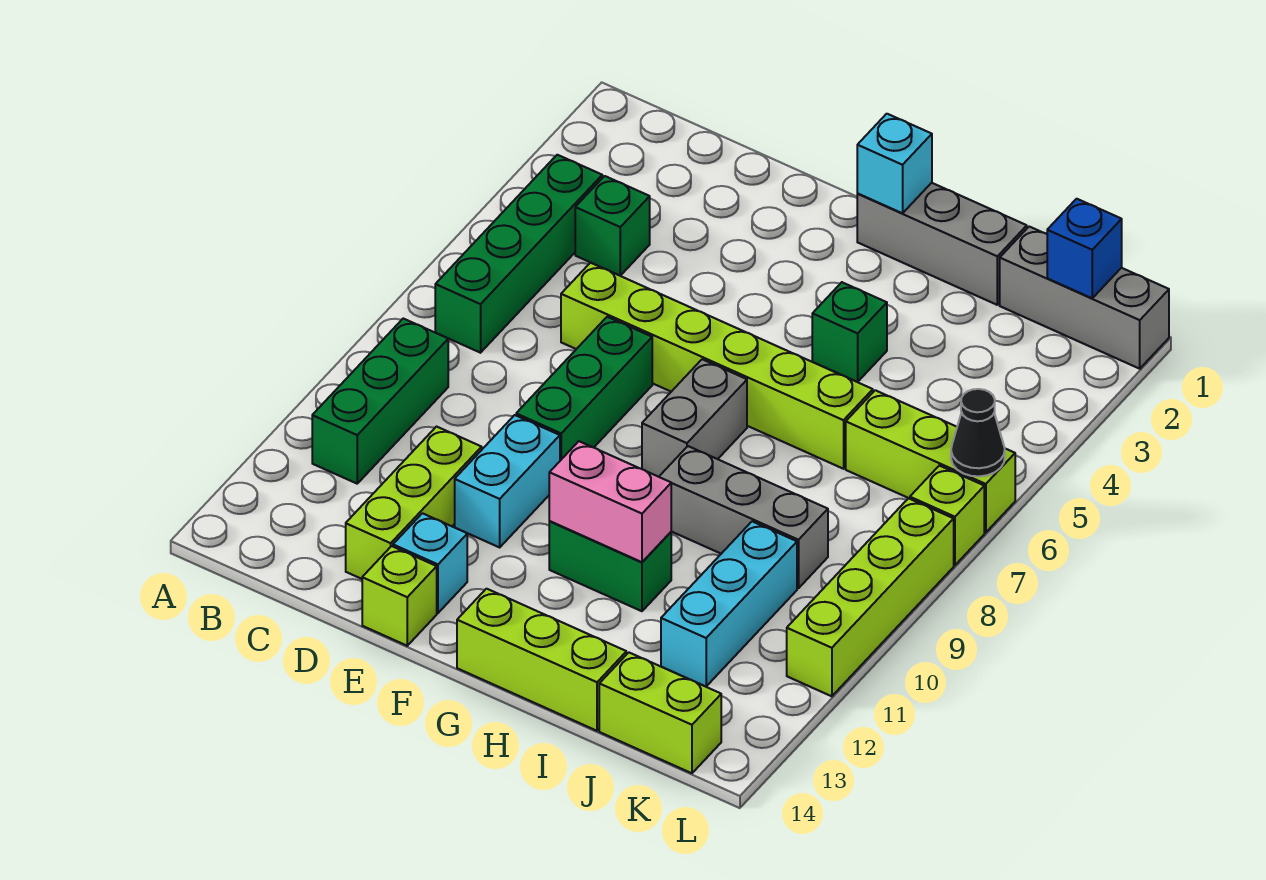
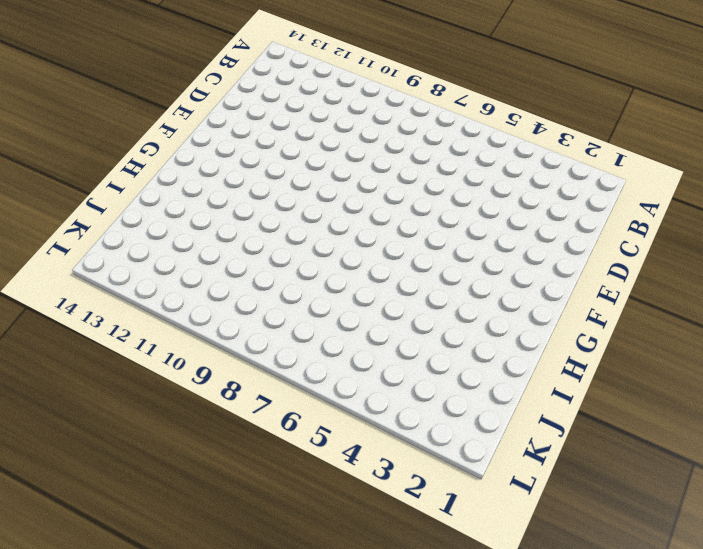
none -> green 1x4 brick [435,155,602,353]
none -> green 1x3 brick [312,319,448,484]
none -> green 1x1 brick [575,176,650,276]

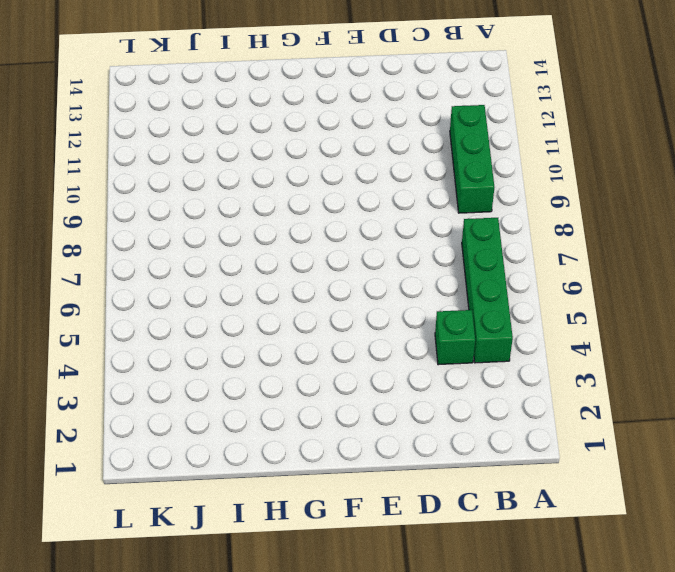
none -> lime 1x6 brick [561,263,873,469]
none -> lime 1x3 brick [346,427,482,579]
none -> green 1x3 brick [516,317,652,461]

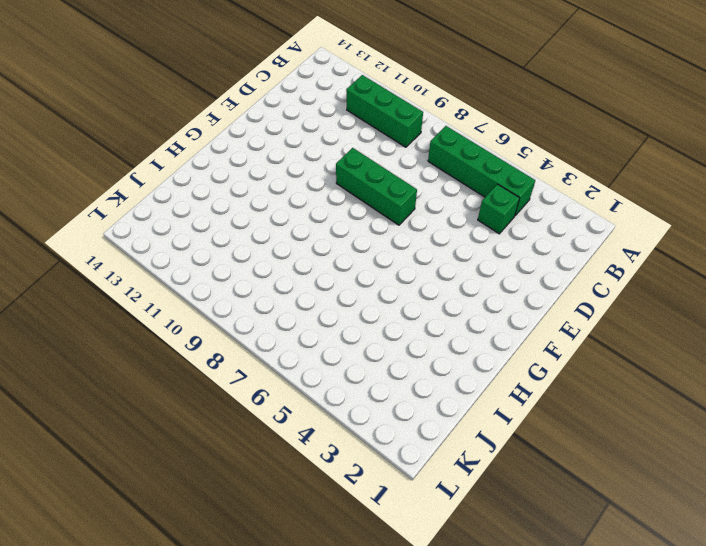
none -> lime 1x6 brick [561,263,873,469]
none -> lime 1x3 brick [346,427,482,579]
none -> cyan 1x2 brick [455,415,560,547]

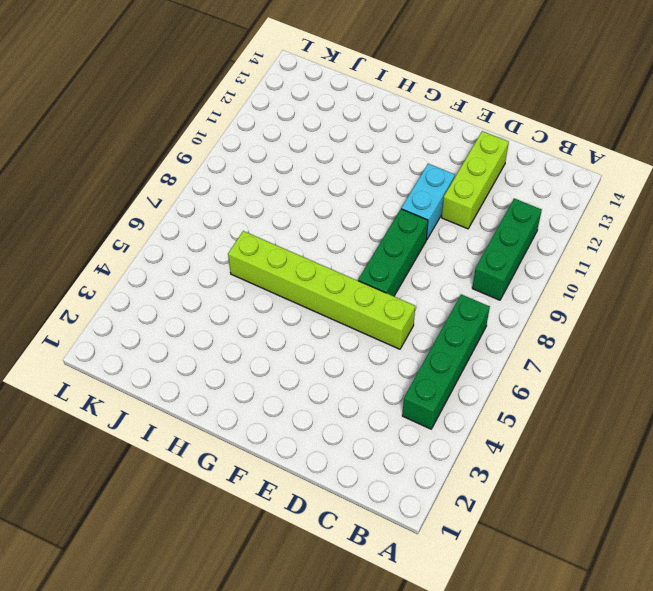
none -> green 1x1 brick [575,176,650,276]
none -> cyan 1x1 brick [393,513,467,613]
none -> lime 1x1 brick [362,546,437,646]

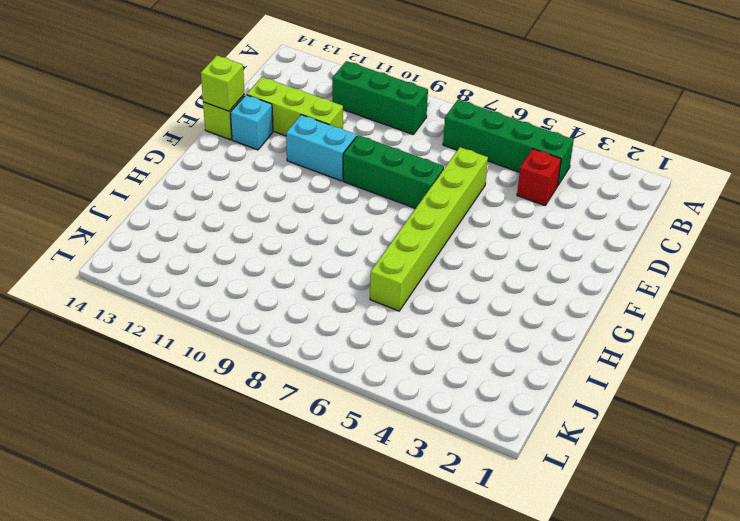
red 1x1 brick [517,149,561,205] -> green 1x1 brick [575,176,650,276]
lime 1x1 brick [201,56,245,111] -> lime 1x1 brick moved to [910,466,984,565]
none -> grey 1x3 brick [857,183,1027,305]
none -> grey 1x2 brick [642,359,747,477]
none -> green 1x2 brick [549,521,671,611]

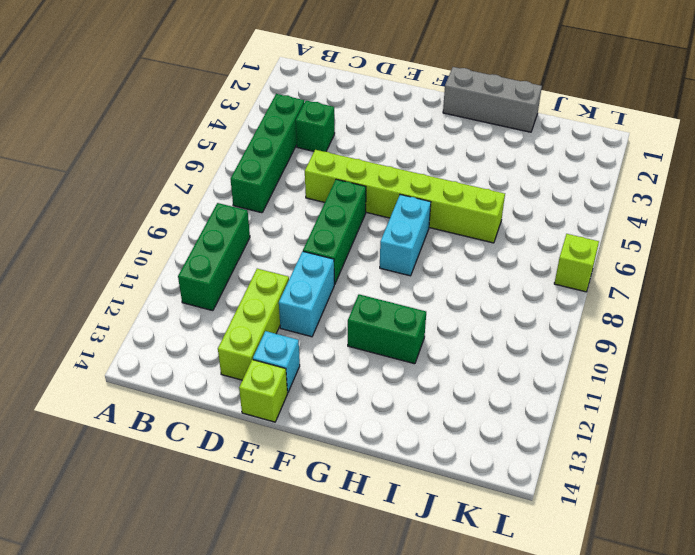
cyan 1x2 brick [380,195,431,276] -> grey 1x2 brick [642,359,747,477]
none -> lime 1x3 brick [457,589,626,731]
none -> green 1x1 brick [812,282,887,382]
none -> grey 1x3 brick [659,446,828,588]

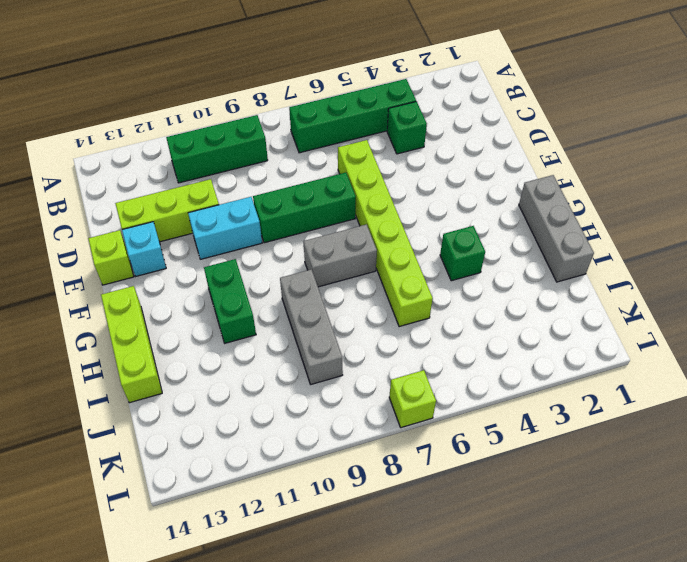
none -> grey 1x3 brick [1000,227,1169,369]
none -> lime 1x3 brick [846,390,1015,533]
none -> cyan 1x3 brick [661,521,797,687]

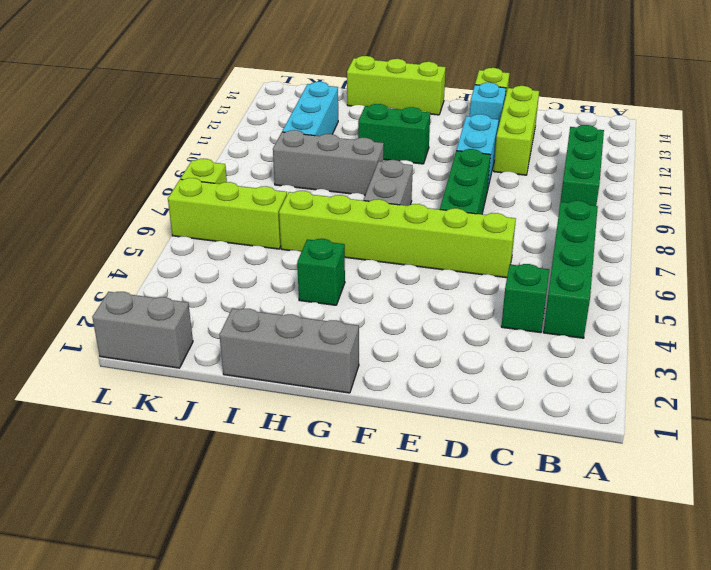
grey 1x2 brick [92,292,193,368] -> grey 1x3 brick [1000,227,1169,369]
none -> lime 1x2 brick [599,653,721,773]
none -> lime 1x4 brick [787,498,954,696]
none -> cyan 1x1 brick [857,114,932,213]

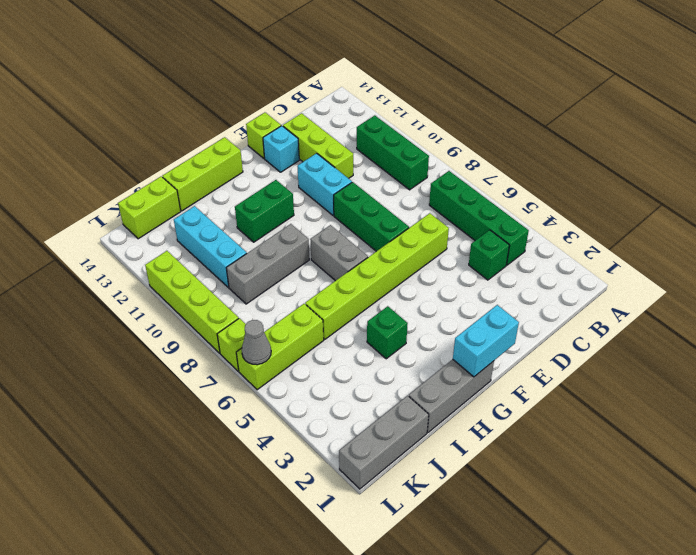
cyan 1x2 brick [453,305,519,377] -> cyan 1x1 brick [857,114,932,213]
grey 1x1 cone [242,320,271,365] -> black 1x1 cone [951,389,1005,476]
none -> pink 1x2 brick [549,441,671,562]
none -> blue 1x1 brick [1047,199,1122,298]

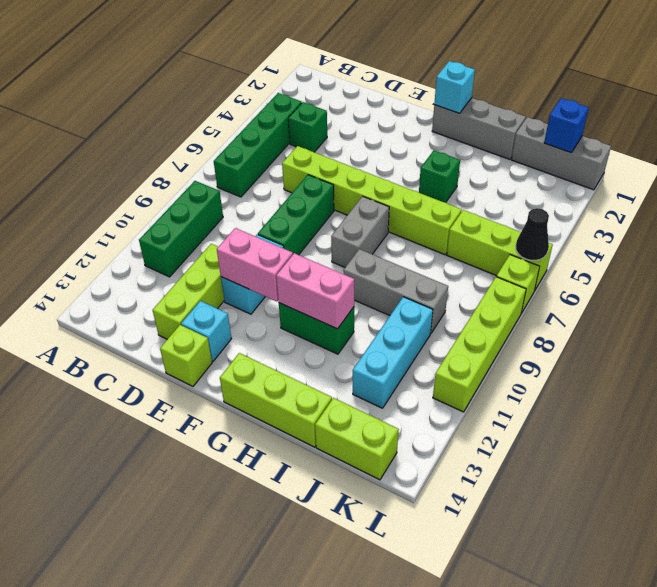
pink 1x2 brick [217,228,293,301] -> none

